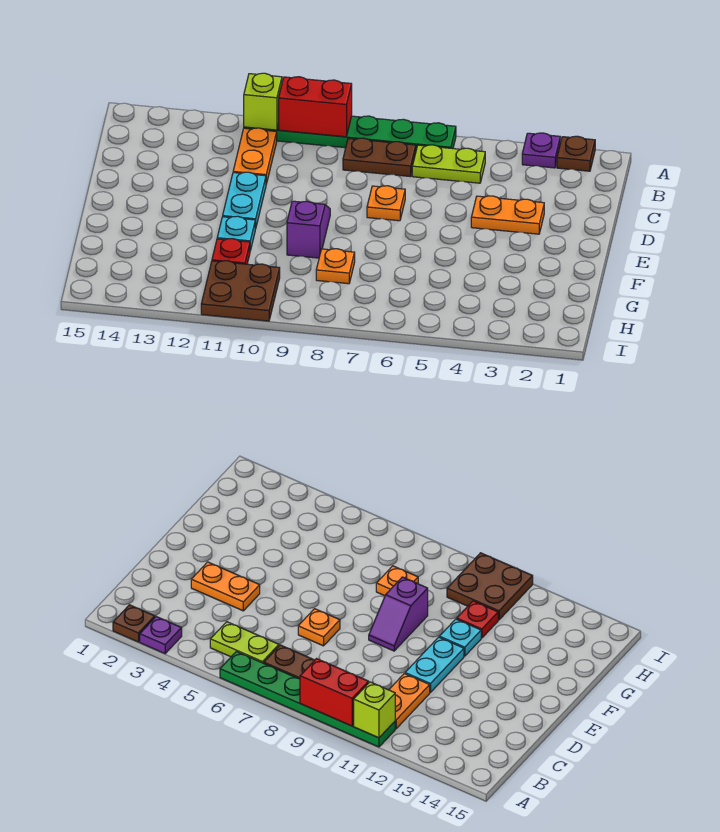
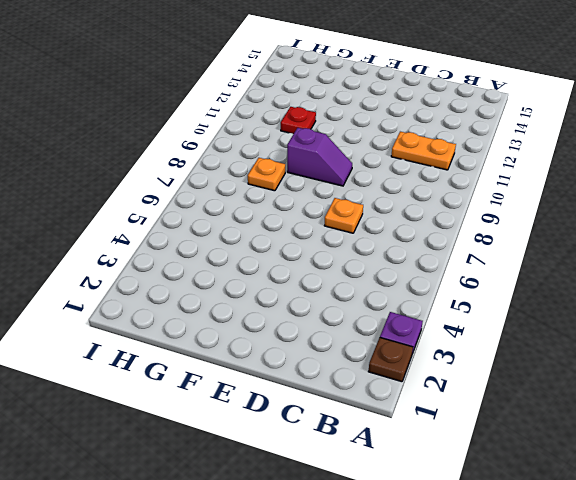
none -> green 1x6 plate [244,116,456,150]
none -> lime 1x2 plate [412,145,485,183]
none -> brown 1x2 plate [343,138,416,177]

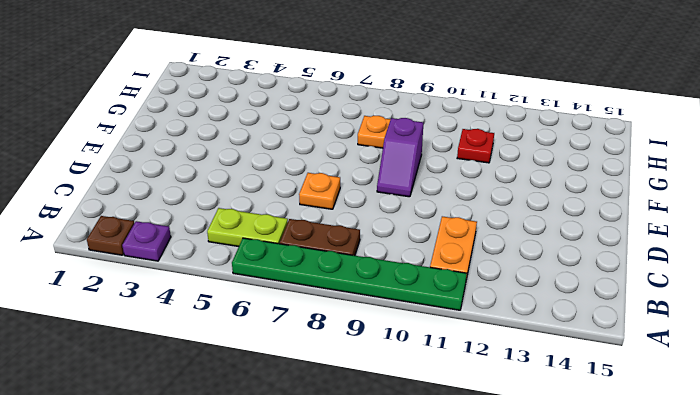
none -> orange 1x2 plate [471,196,544,234]
none -> cyan 1x2 plate [223,172,266,229]
none -> cyan 1x1 plate [217,216,255,251]

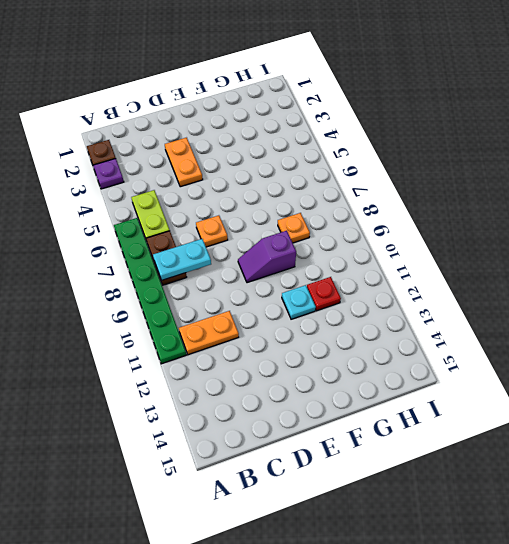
cyan 1x2 plate [153,239,211,280] -> cyan 1x2 plate moved to [223,172,266,229]
none -> brown 2x2 plate [201,261,280,321]
none -> red 1x2 brick [279,77,352,137]
none -> lime 1x1 brick [244,73,282,130]

